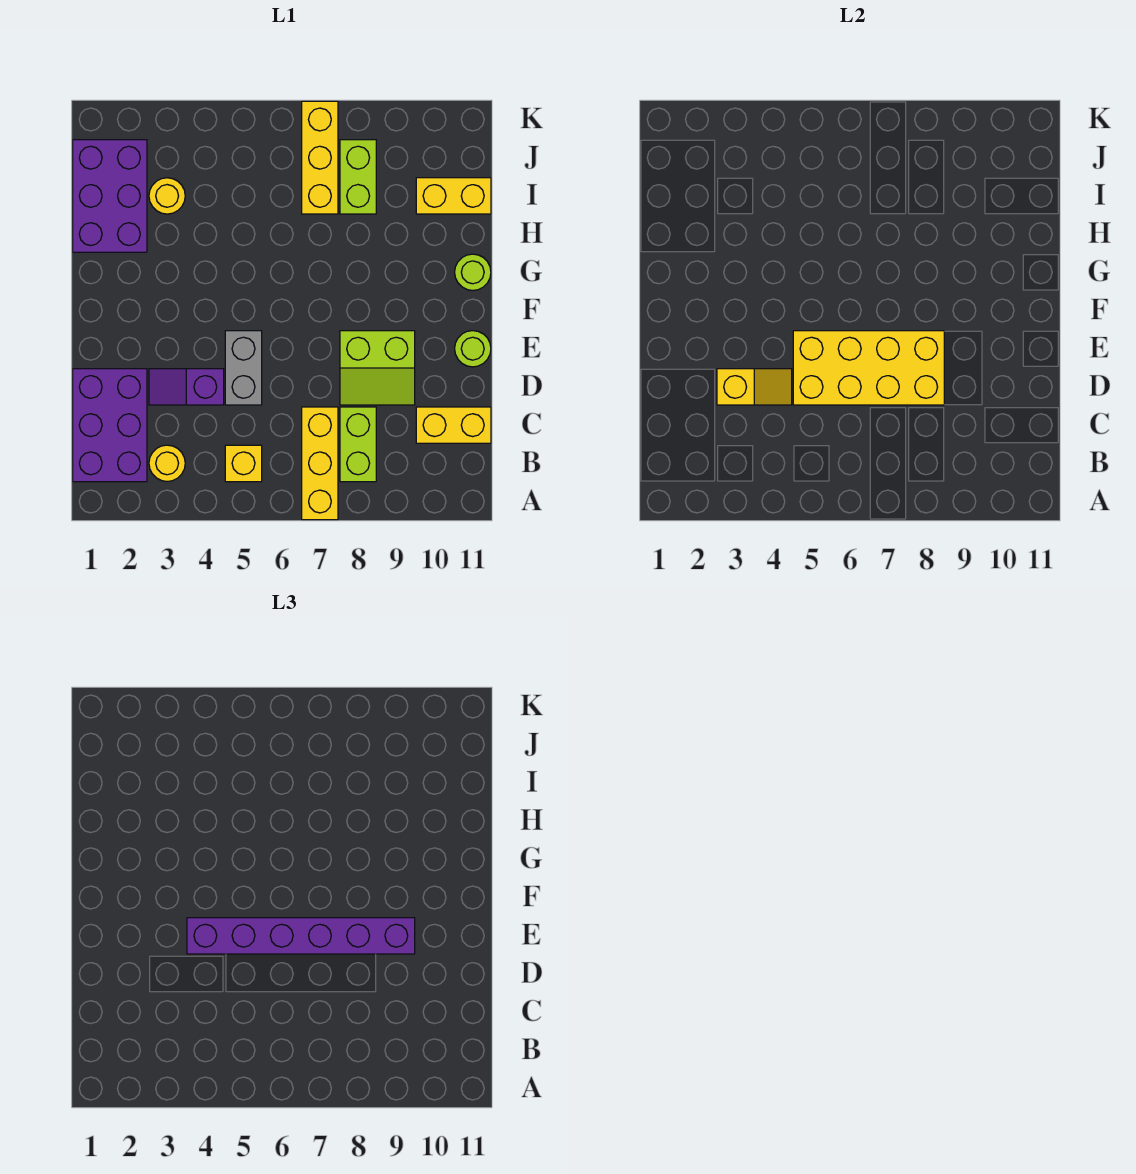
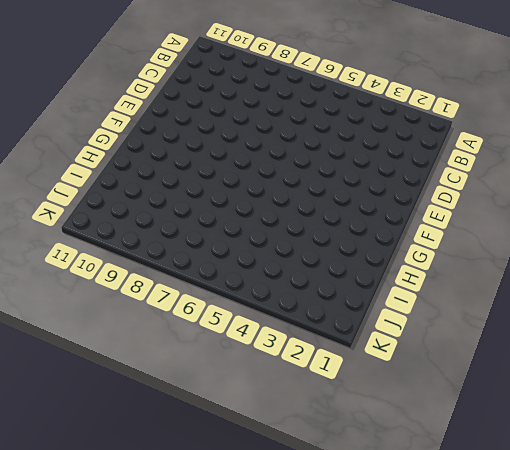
none -> yellow 1x3 brick [302,407,338,520]
none -> purple 2x3 brick [73,369,147,482]
none -> yellow 1x1 round brick [149,445,185,481]

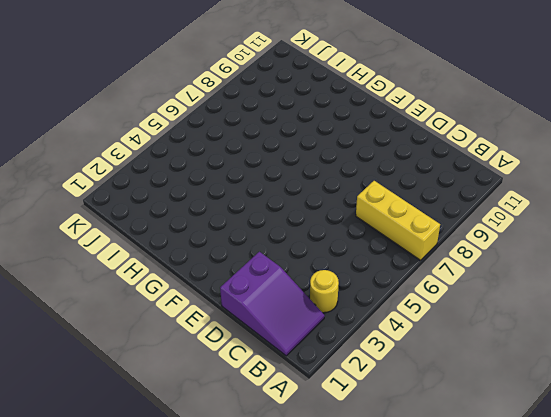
purple 2x3 slope [220,252,325,356] -> purple 2x3 brick [73,369,147,482]
none -> yellow 1x1 brick [225,445,262,482]
none -> lime 1x2 brick [340,407,376,482]
none -> yellow 1x2 brick [416,407,491,443]

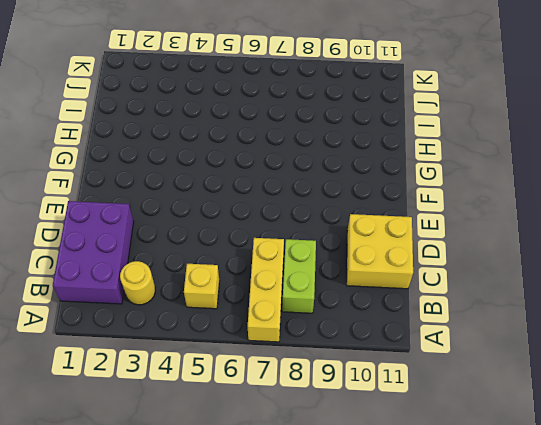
yellow 2x2 brick [347,214,413,289] -> yellow 1x2 brick [416,407,491,443]
none -> purple 1x2 slope [149,369,224,405]
none -> grey 1x2 brick [225,331,262,405]
none -> lime 2x2 slope [340,331,415,405]

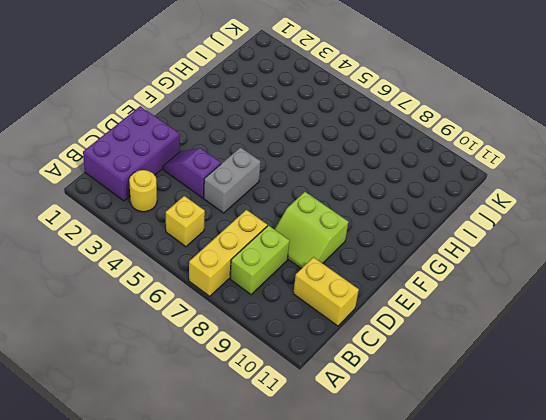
none -> lime 1x1 round brick [455,331,491,367]
none -> lime 1x1 round brick [455,254,491,290]
none -> purple 2x3 brick [73,140,147,252]

